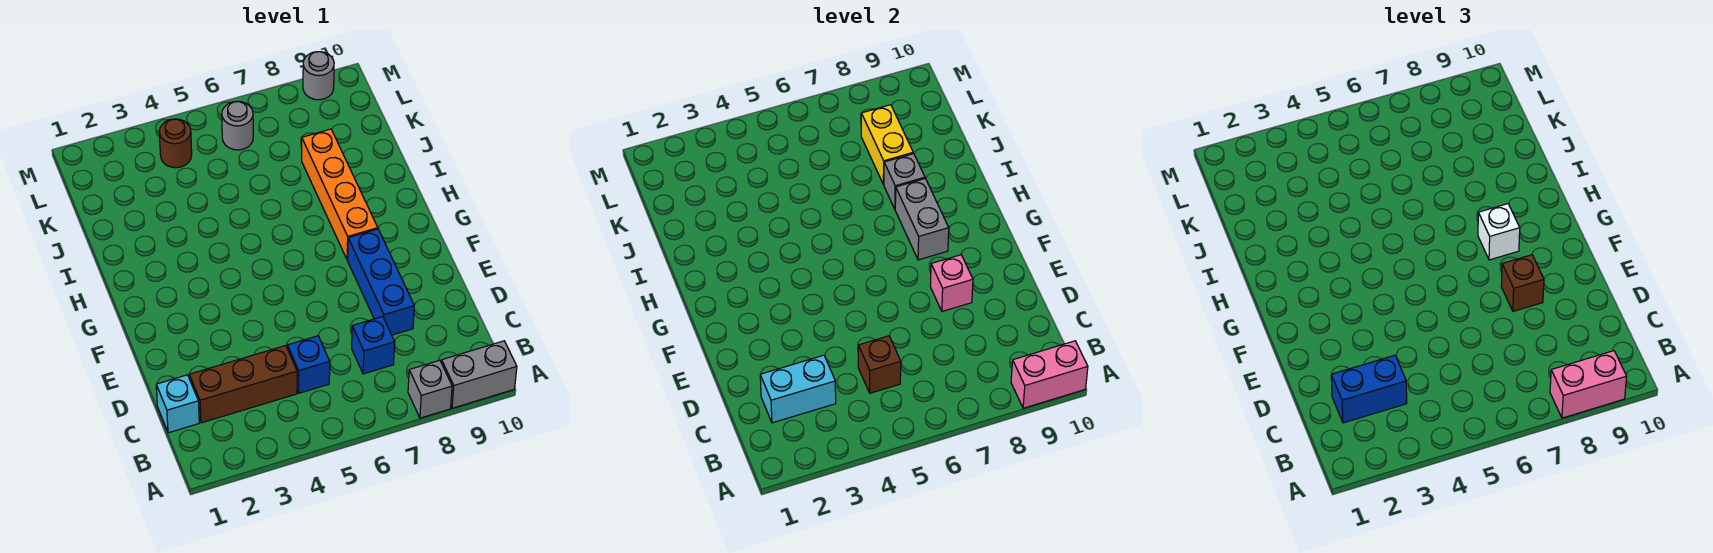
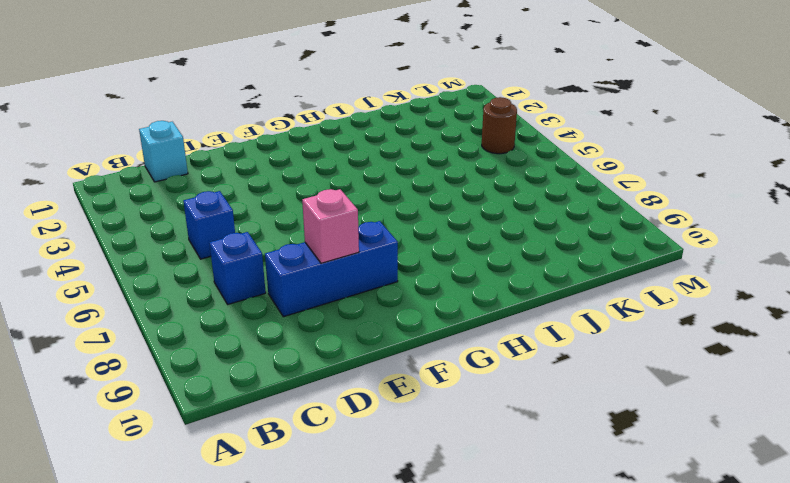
none -> grey 1x1 brick [408,360,452,418]
none -> grey 1x2 brick [441,341,517,408]
none -> brown 1x3 brick [189,346,297,423]

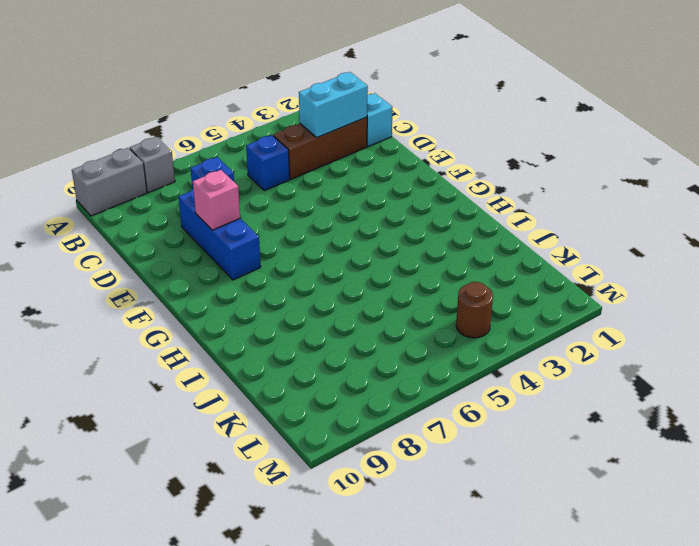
none -> orange 1x4 brick [302,129,378,260]
none -> grey 1x1 round brick [222,101,253,150]
none -> grey 1x1 round brick [303,52,334,100]

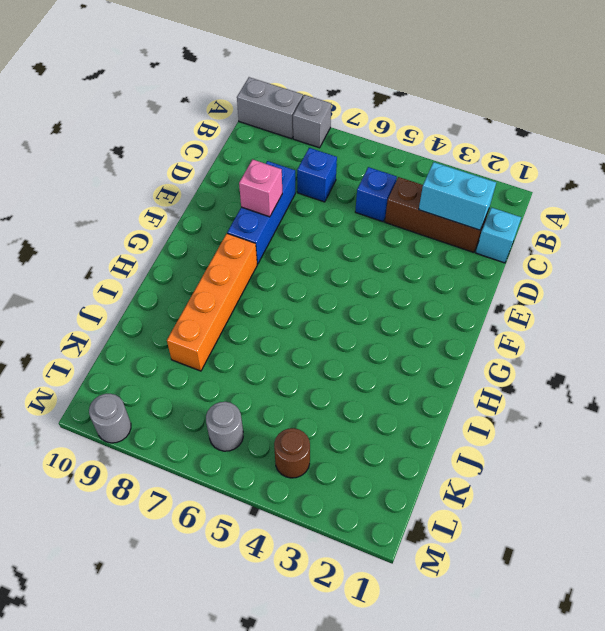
none -> pink 1x2 brick [1011,341,1088,408]
none -> brown 1x1 brick [858,336,901,393]
none -> grey 1x2 brick [895,178,949,260]

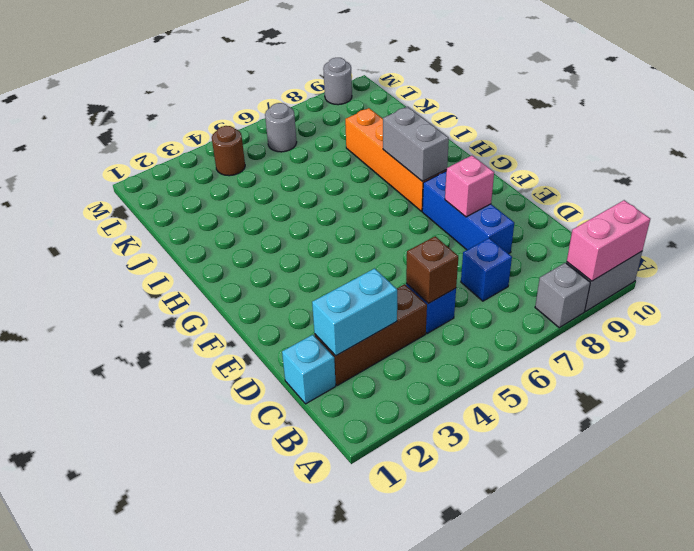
none -> grey 1x1 brick [884,154,925,209]
none -> yellow 1x2 brick [861,105,913,185]
none -> pink 1x2 brick [1550,351,1627,418]

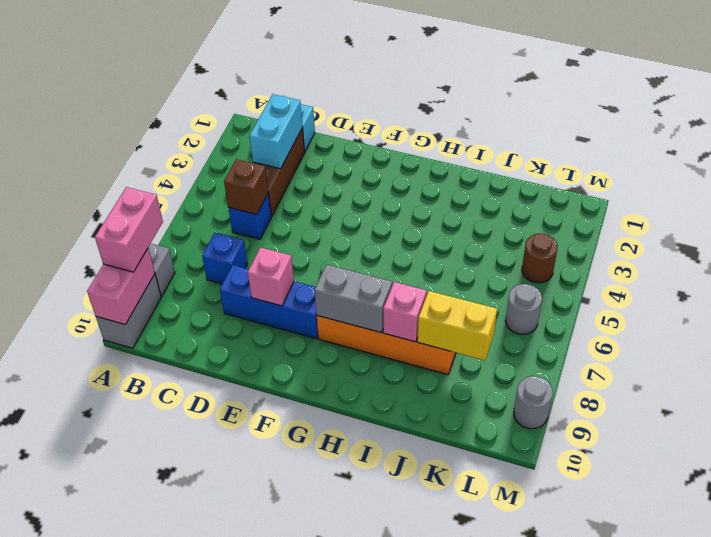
pink 1x1 brick [383,282,427,342] -> grey 1x1 brick [884,154,925,209]
none -> blue 1x2 brick [1331,355,1407,423]
none -> brown 1x1 brick [1501,255,1544,311]
none -> white 1x1 brick [1478,204,1520,260]

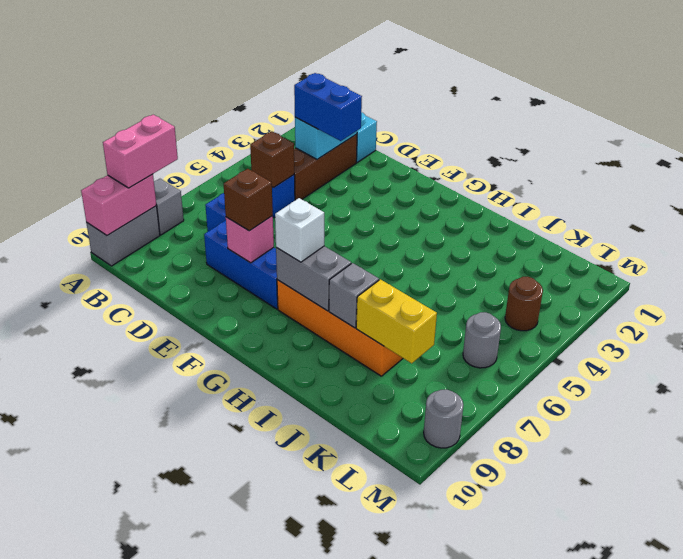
blue 1x2 brick [294,73,362,141] -> blue 1x2 brick turned to [1331,355,1407,423]

